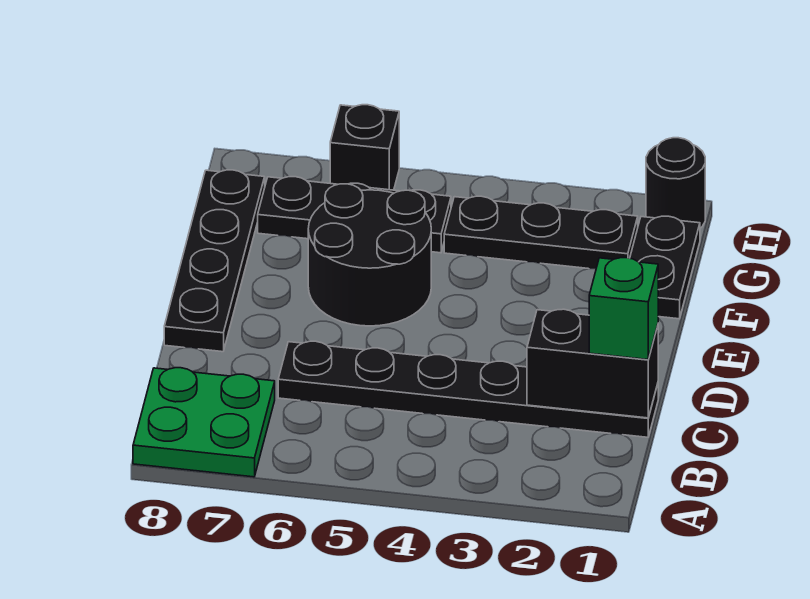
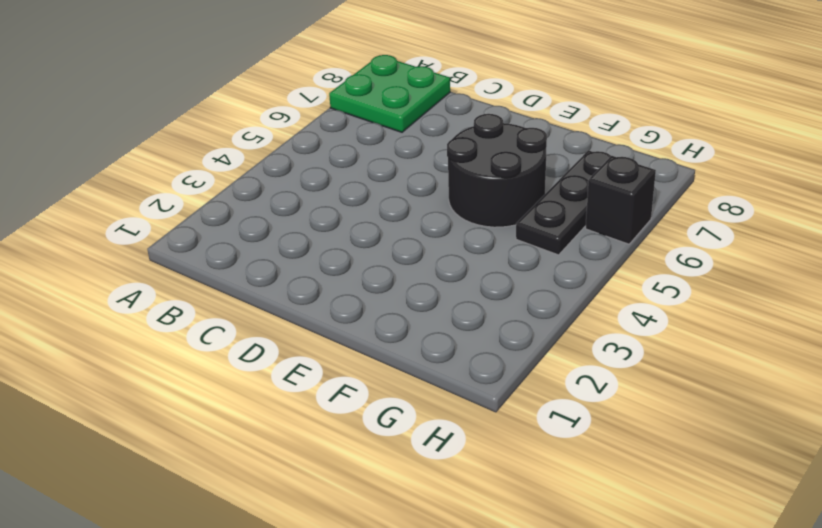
none -> black 1x6 plate [278,341,658,437]
none -> black 1x4 plate [164,170,265,352]

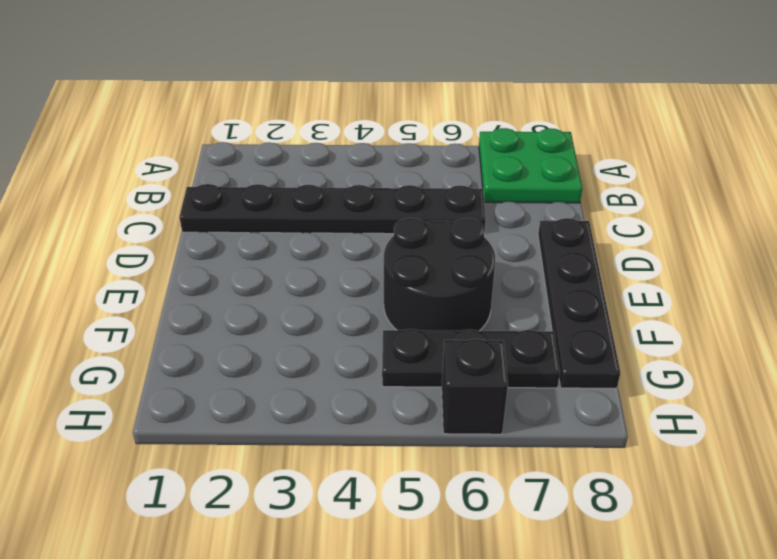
none -> black 1x2 plate [630,216,700,319]
none -> black 1x3 plate [444,196,638,269]

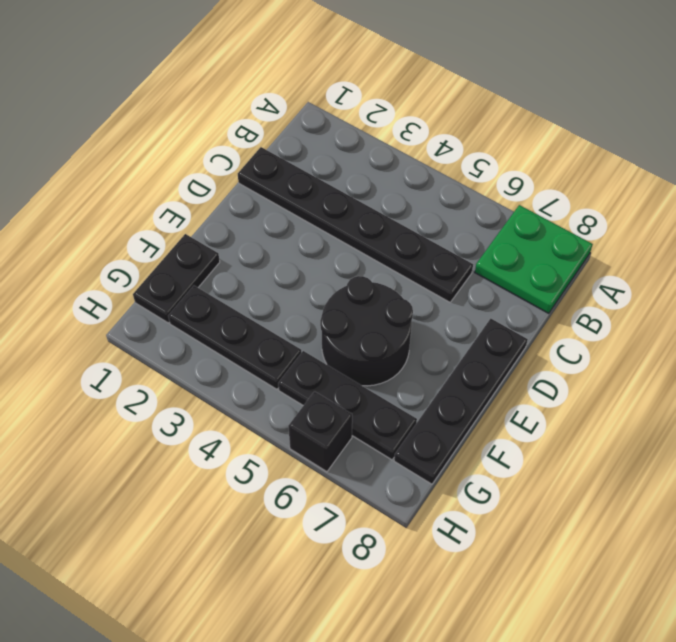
none -> black 1x1 round brick [646,138,705,228]
none -> black 1x2 brick [527,309,658,418]

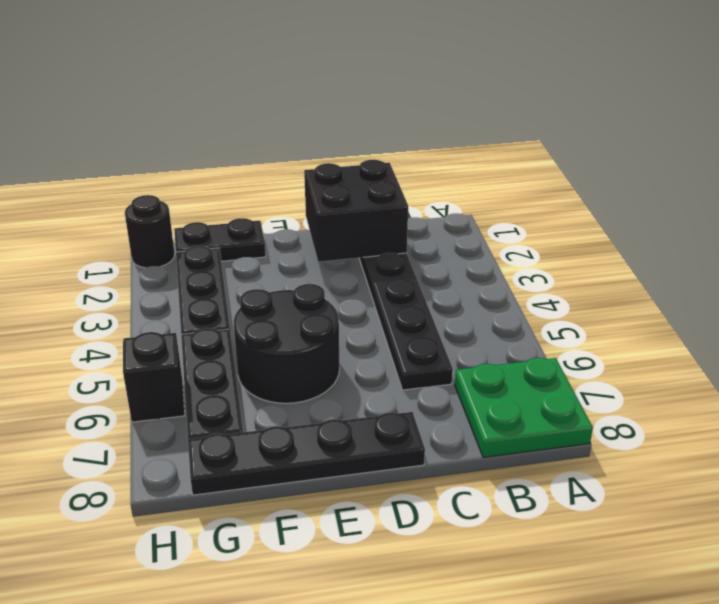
black 2x2 brick [304,160,408,262] -> black 1x2 brick [527,309,658,418]
none -> green 1x1 brick [589,258,658,360]

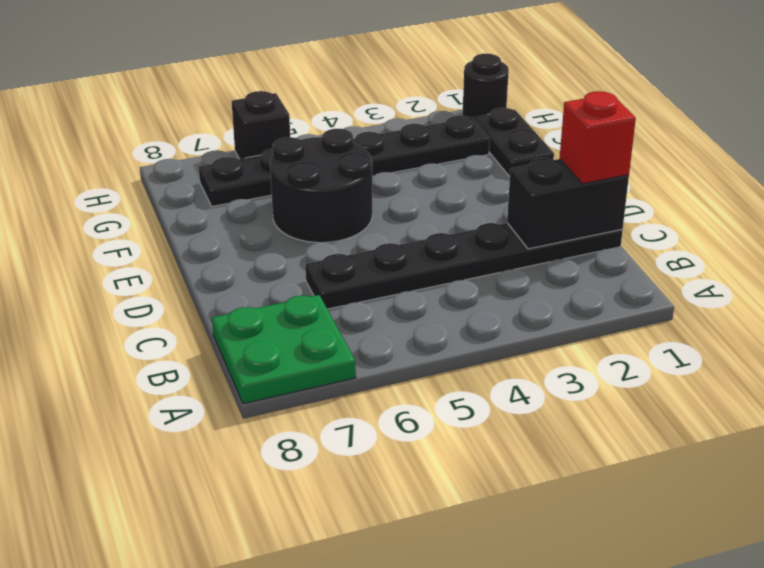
red 1x1 brick [560,91,636,184] -> green 1x1 brick [589,258,658,360]
none -> black 1x4 plate [164,170,265,352]

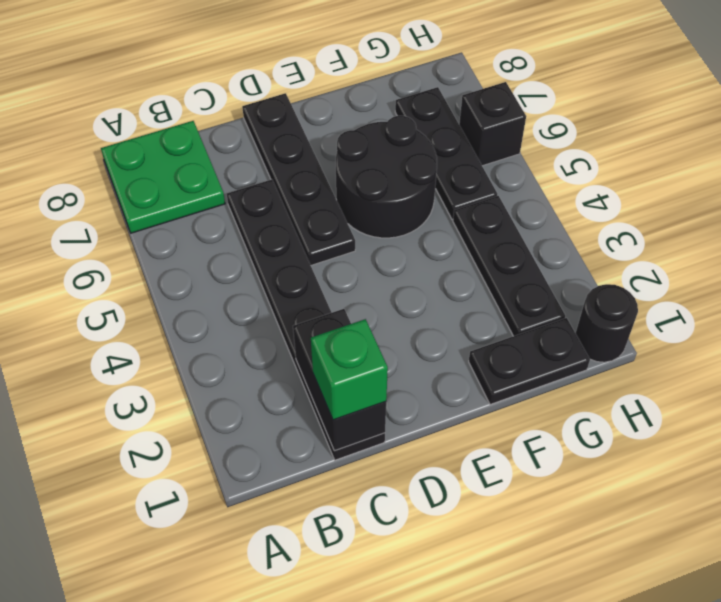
black 1x4 plate [242,93,355,265] -> black 1x4 plate turned to [164,170,265,352]

